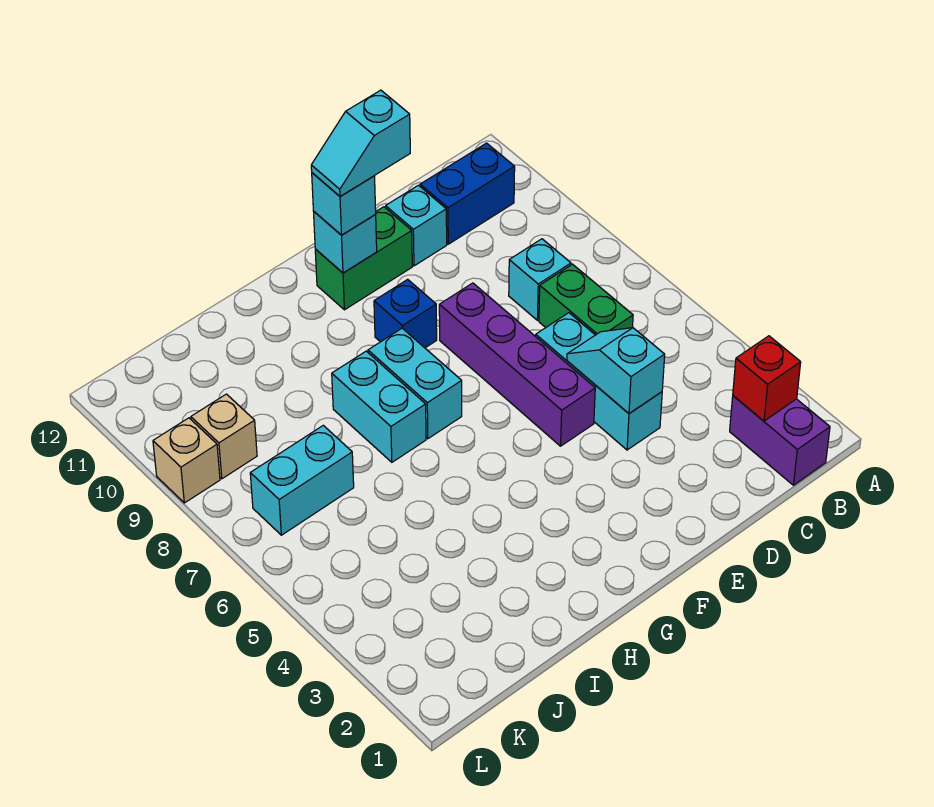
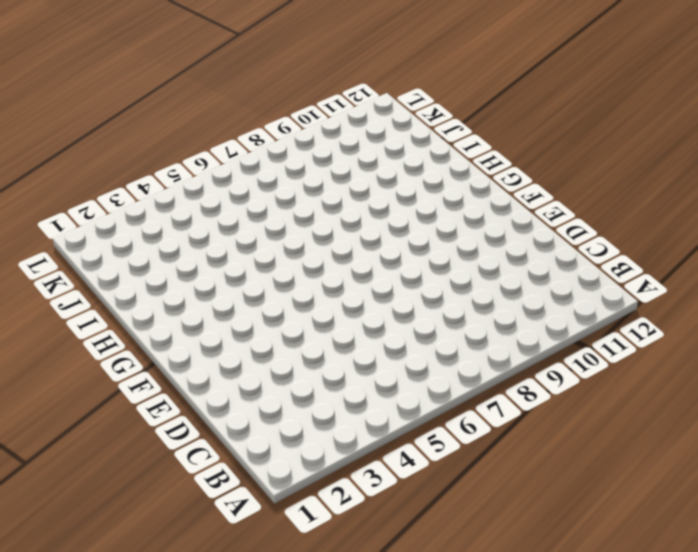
none -> purple 1x2 brick [730,396,830,485]
none -> blue 1x2 brick [420,143,515,244]
none -> green 1x2 brick [539,264,633,335]

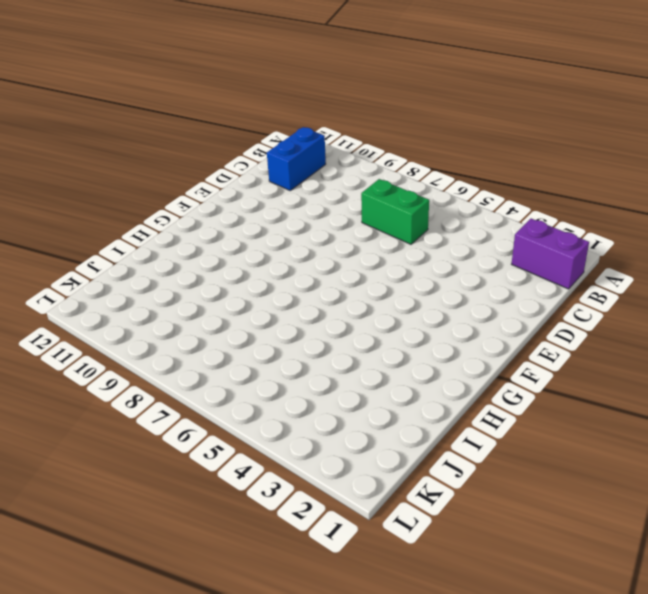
none -> cyan 1x1 brick [509,239,571,320]
none -> cyan 1x3 brick [536,313,662,450]
none -> cyan 1x1 brick [386,185,447,266]

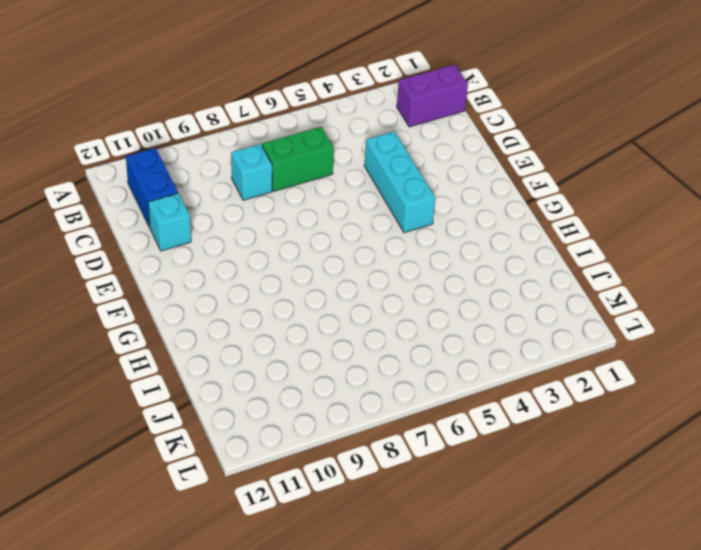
cyan 1x3 brick [364,131,435,233] -> cyan 1x3 brick turned to [536,313,662,450]
none -> purple 1x4 brick [439,283,595,446]
none -> green 1x2 brick [315,207,412,310]
none -> blue 1x1 brick [374,279,437,348]

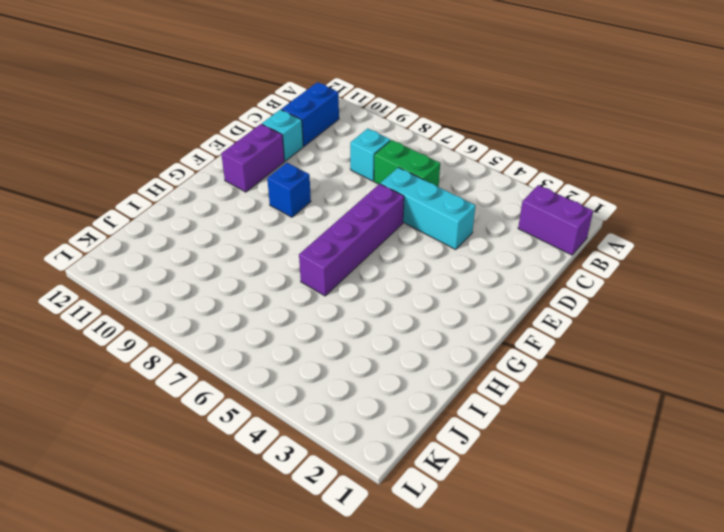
purple 1x4 brick [299,184,404,296] -> purple 1x4 brick turned to [439,283,595,446]
purple 1x2 brick [221,124,284,192] -> green 1x2 brick [315,207,412,310]
none -> cyan 1x2 brick [368,328,462,439]
none -> cyan 1x2 brick [332,351,426,462]
none -> cyan 1x2 brick [250,425,354,535]

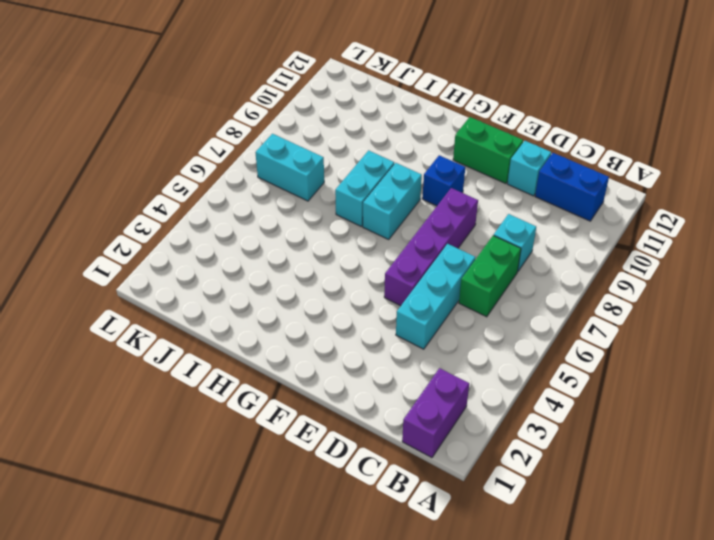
none -> tan 1x1 brick [191,394,257,479]
none -> tan 1x1 brick [153,418,220,503]
none -> red 1x1 brick [733,336,801,421]

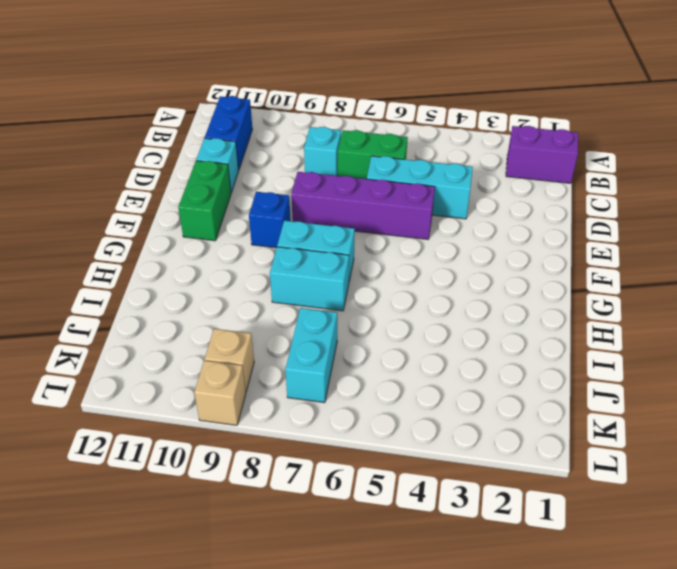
none -> red 1x1 brick [733,336,801,421]
none -> cyan 1x2 slope [567,328,665,414]
none -> cyan 1x1 brick [314,212,377,273]

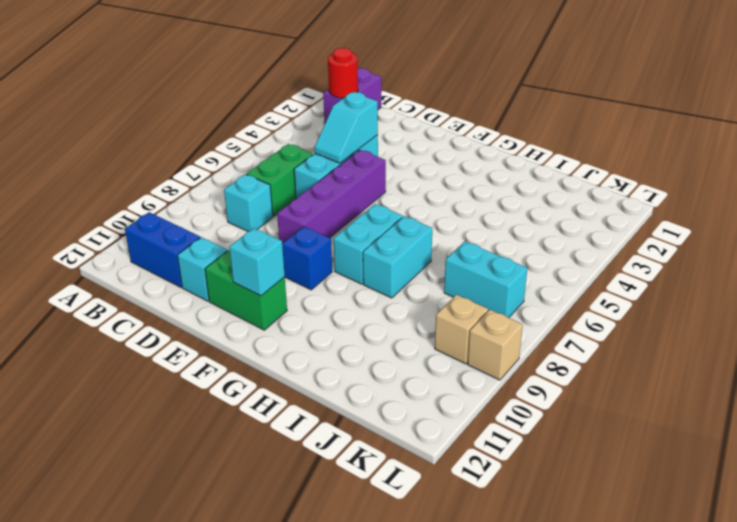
red 1x1 round brick [328,48,358,98] -> red 1x1 brick [733,336,801,421]
none -> cyan 1x1 brick [312,173,376,235]
none -> cyan 1x2 slope [311,90,410,196]

